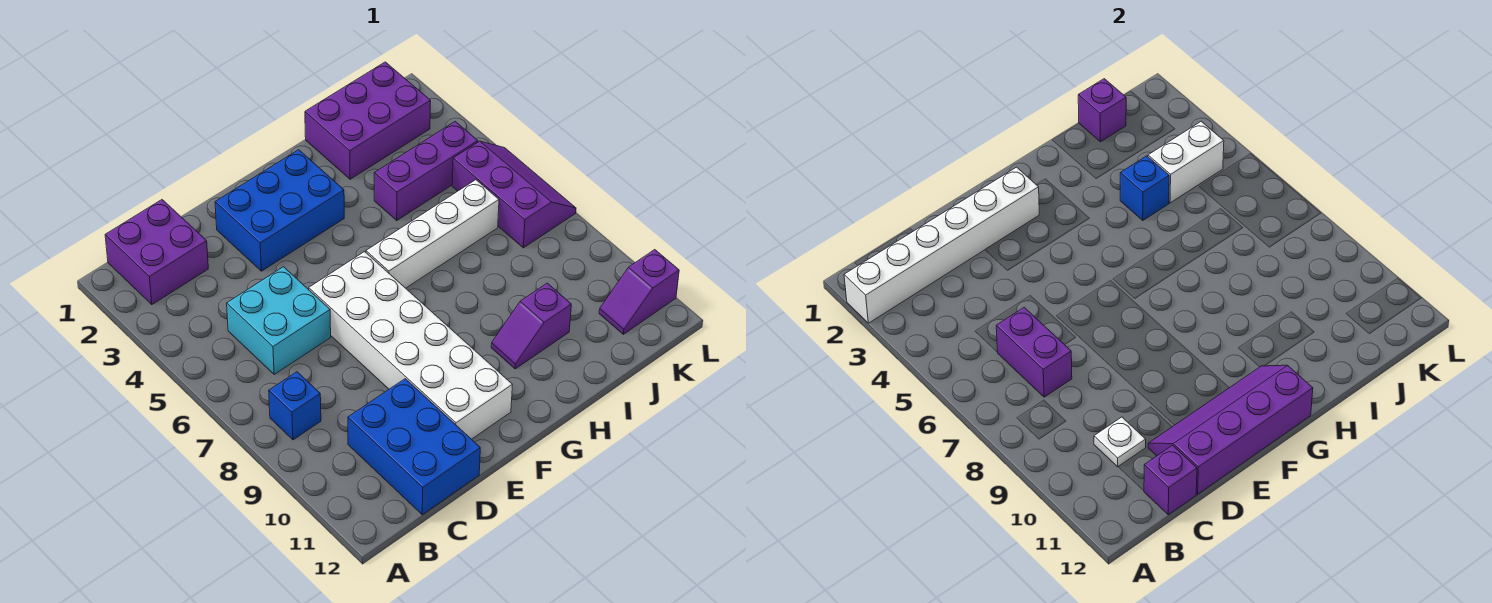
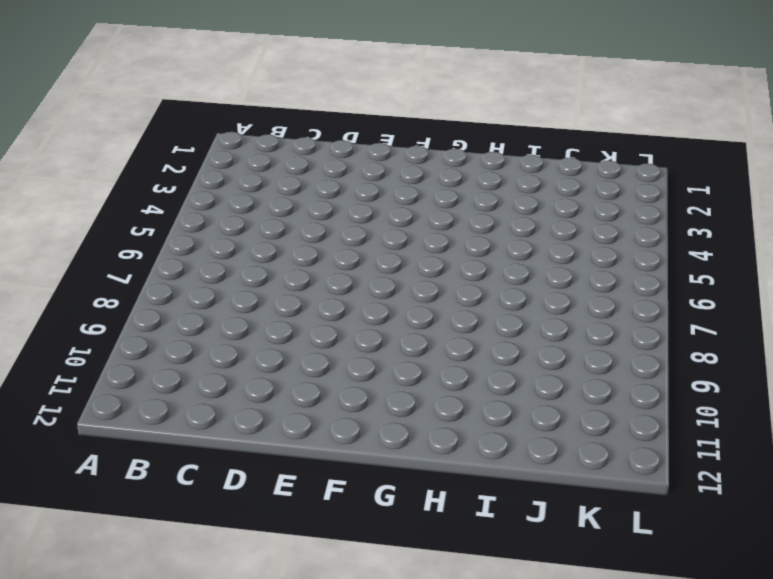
none -> purple 2x2 brick [105,200,208,305]
none -> blue 1x1 brick [269,372,321,440]
none -> cyan 2x2 brick [227,267,331,374]

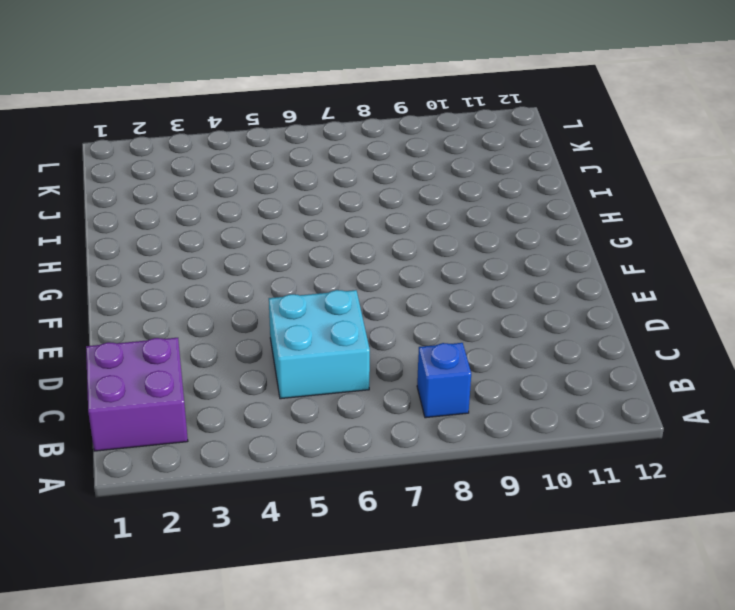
none -> blue 2x3 brick [348,379,480,515]
none -> blue 2x3 brick [215,150,344,271]
none -> white 2x6 brick [309,252,512,439]

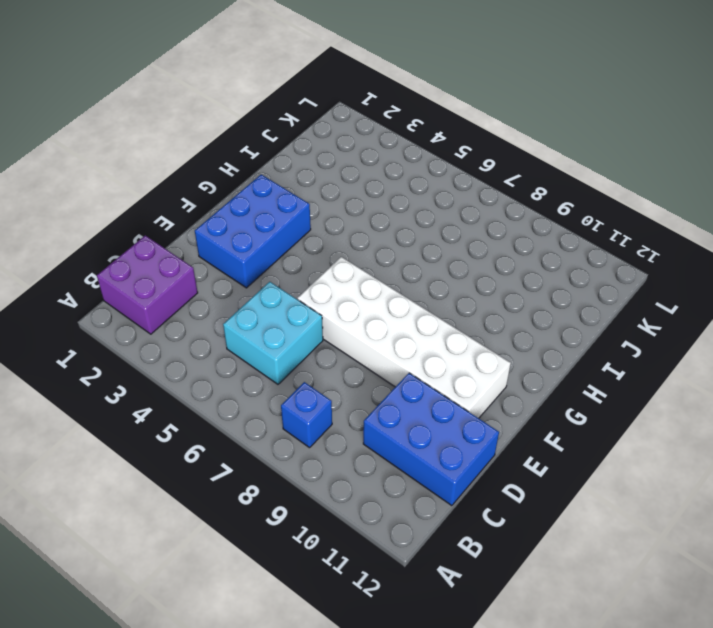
none -> white 1x4 brick [366,180,499,288]
none -> purple 1x2 slope [491,283,571,369]
none -> purple 2x3 brick [305,62,431,179]

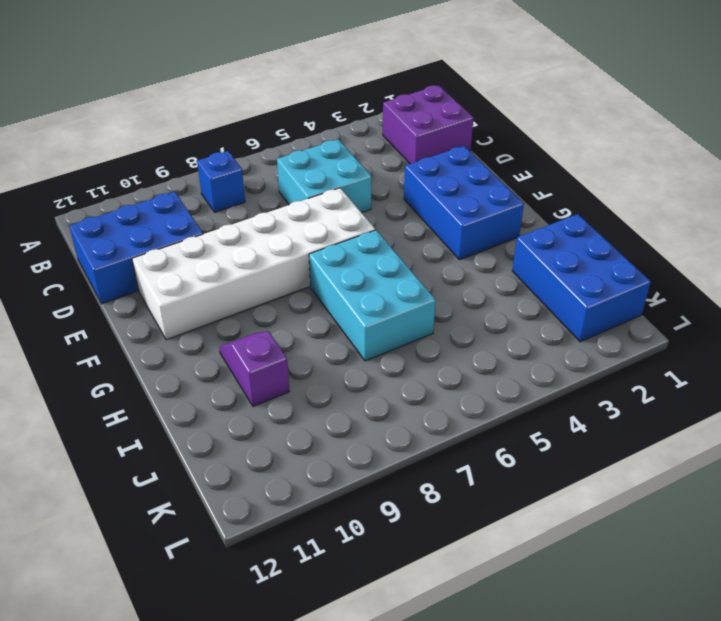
cyan 2x3 brick [309,230,436,361] -> white 1x4 brick [366,180,499,288]
blue 2x3 brick [512,214,651,342] -> purple 2x3 brick [305,62,431,179]
none -> purple 1x3 brick [374,121,478,220]
none -> purple 2x3 slope [452,141,576,248]
none -> purple 1x2 slope [599,250,679,334]

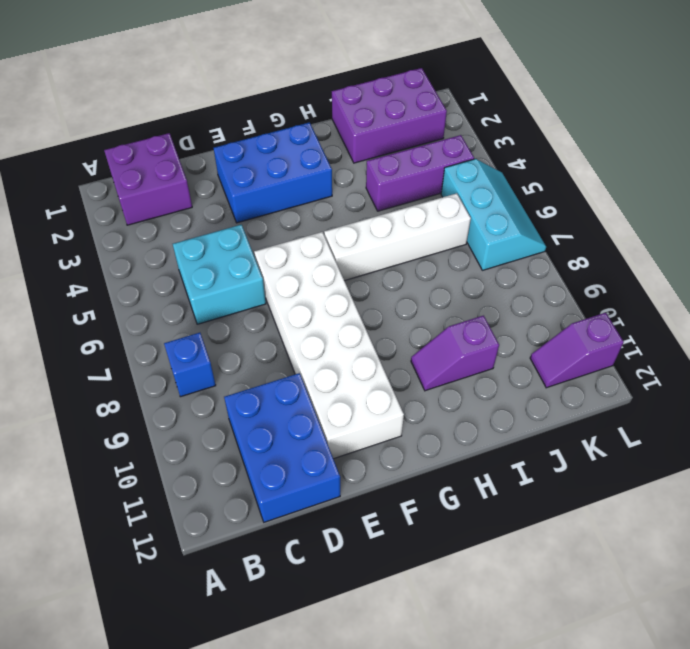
cyan 2x3 slope [441,159,546,270] -> purple 2x3 slope [452,141,576,248]
none -> white 1x6 brick [844,167,1039,323]
none -> purple 1x2 brick [996,307,1072,397]
none -> white 1x1 plate [1094,417,1146,467]

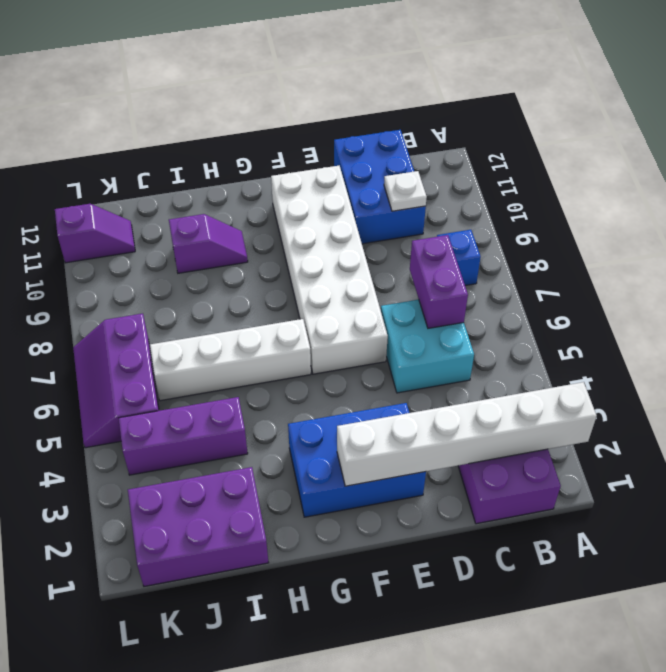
none -> purple 1x1 brick [1144,445,1197,515]
none -> purple 2x4 slope [1148,365,1313,494]
none -> blue 1x1 brick [1120,156,1169,220]

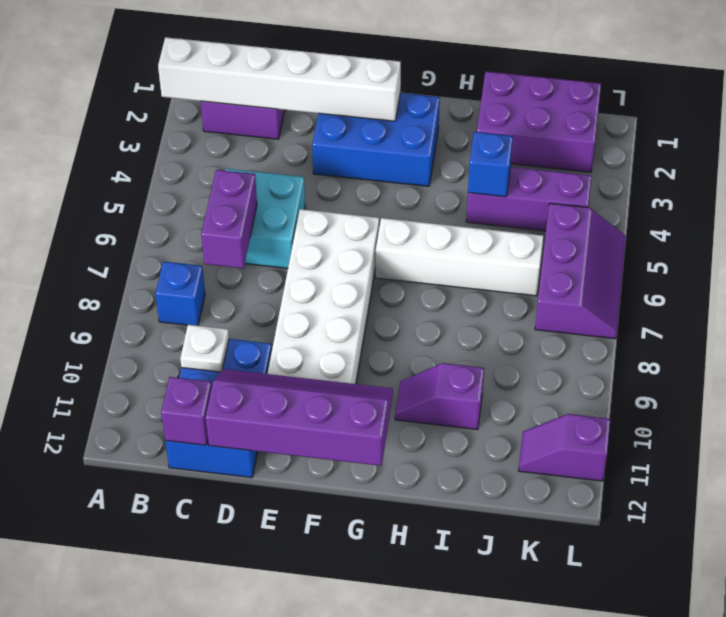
none -> purple 1x1 brick [1078,79,1126,142]
none -> white 1x2 brick [1148,121,1224,203]

